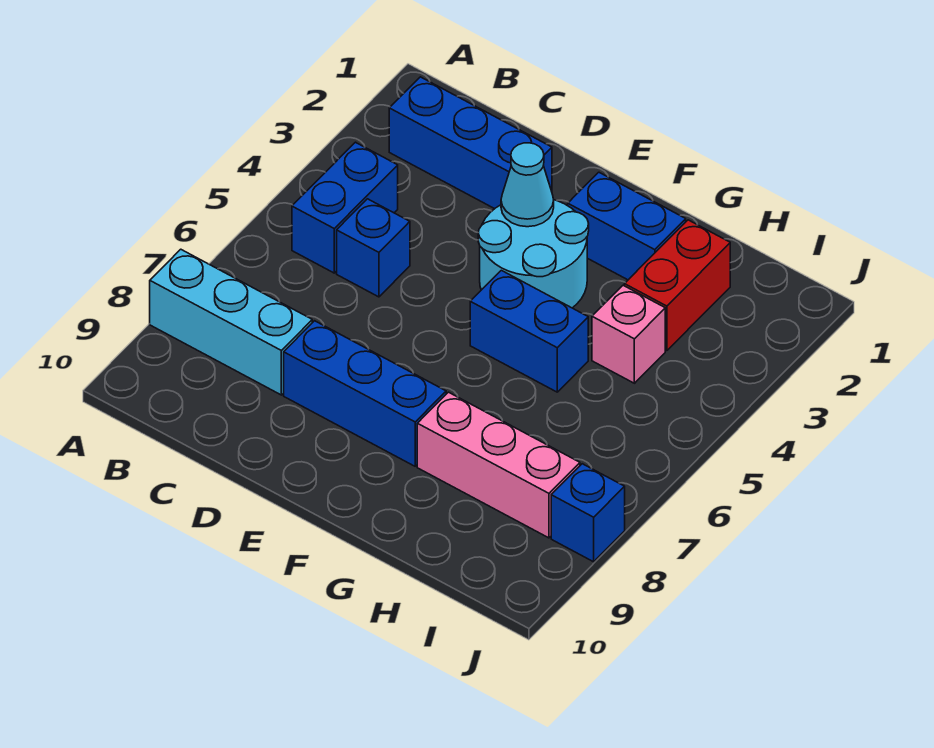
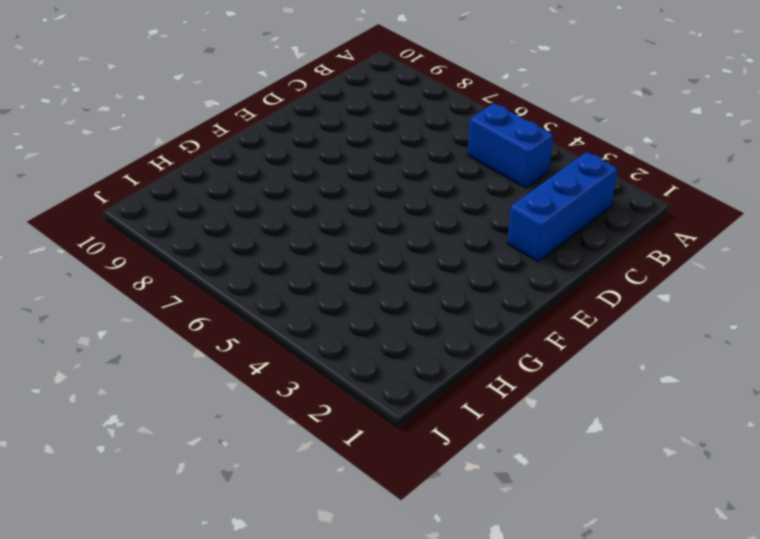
none -> cyan 1x3 brick [150,249,312,395]
none -> blue 1x1 brick [337,199,410,297]
none -> blue 1x3 brick [284,321,446,466]

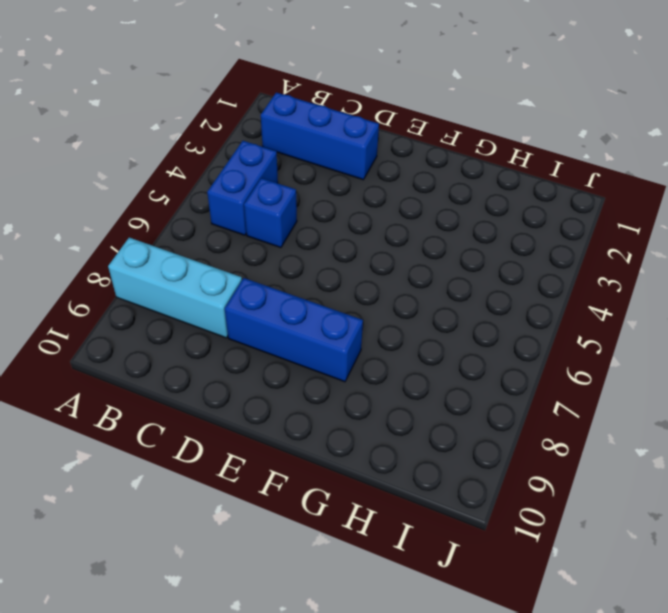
none -> cyan 2x2 round brick [478,200,589,308]
none -> blue 1x2 brick [568,172,686,280]
none -> blue 1x2 brick [470,270,588,392]

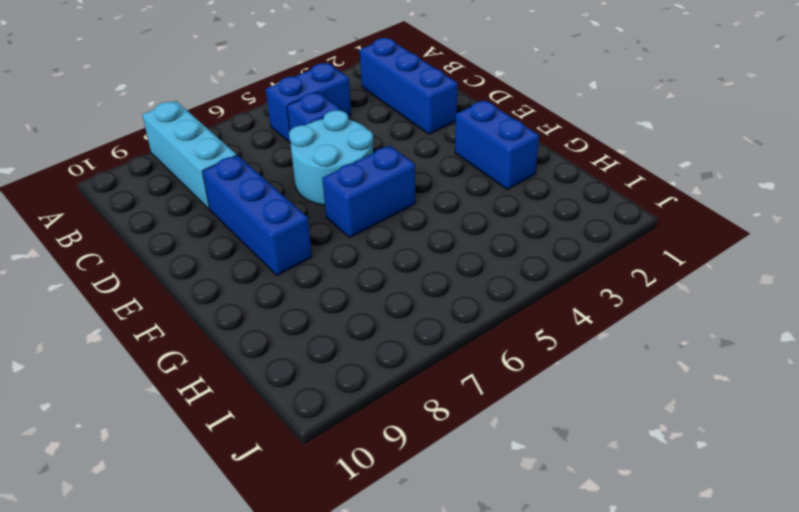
cyan 2x2 round brick [289,110,373,205] -> cyan 2x2 round brick moved to [478,200,589,308]
blue 1x2 brick [322,146,416,237] -> blue 1x2 brick turned to [470,270,588,392]
none -> pink 1x3 brick [417,392,580,538]
none -> red 1x2 brick [624,220,730,351]
none -> pink 1x1 brick [592,285,665,383]

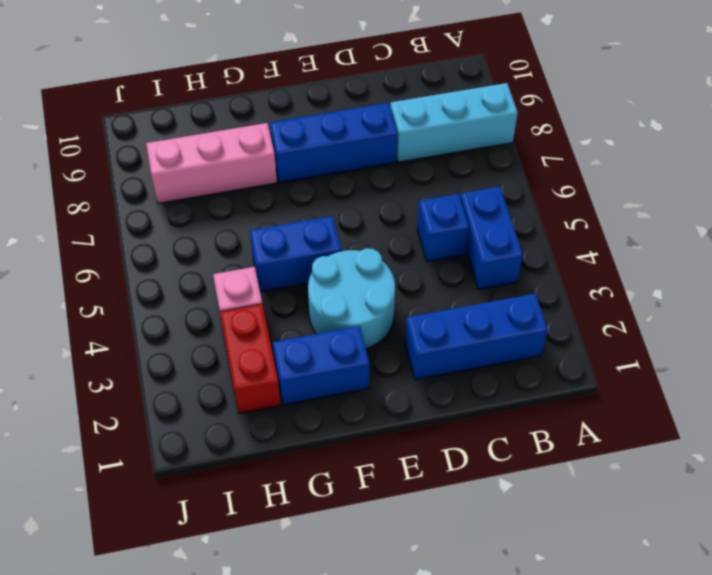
none -> blue 1x1 brick [551,464,625,562]
none -> cyan 1x1 cone [501,143,554,227]

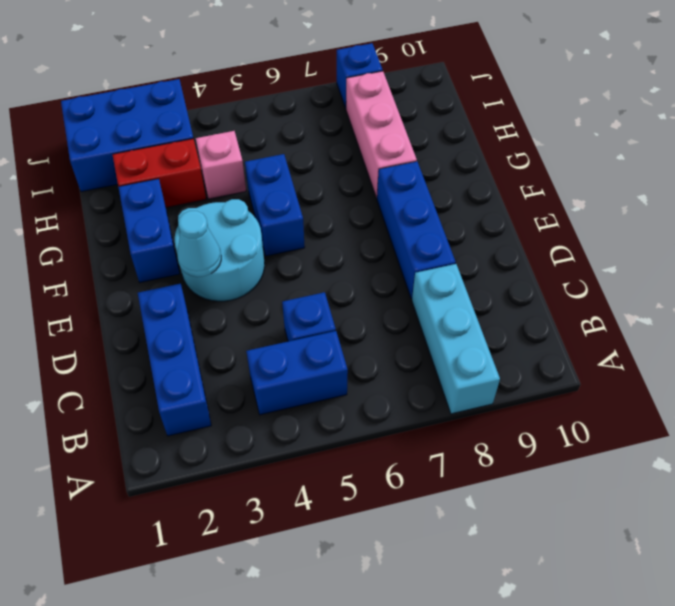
blue 2x3 brick [61,79,193,192] -> none

